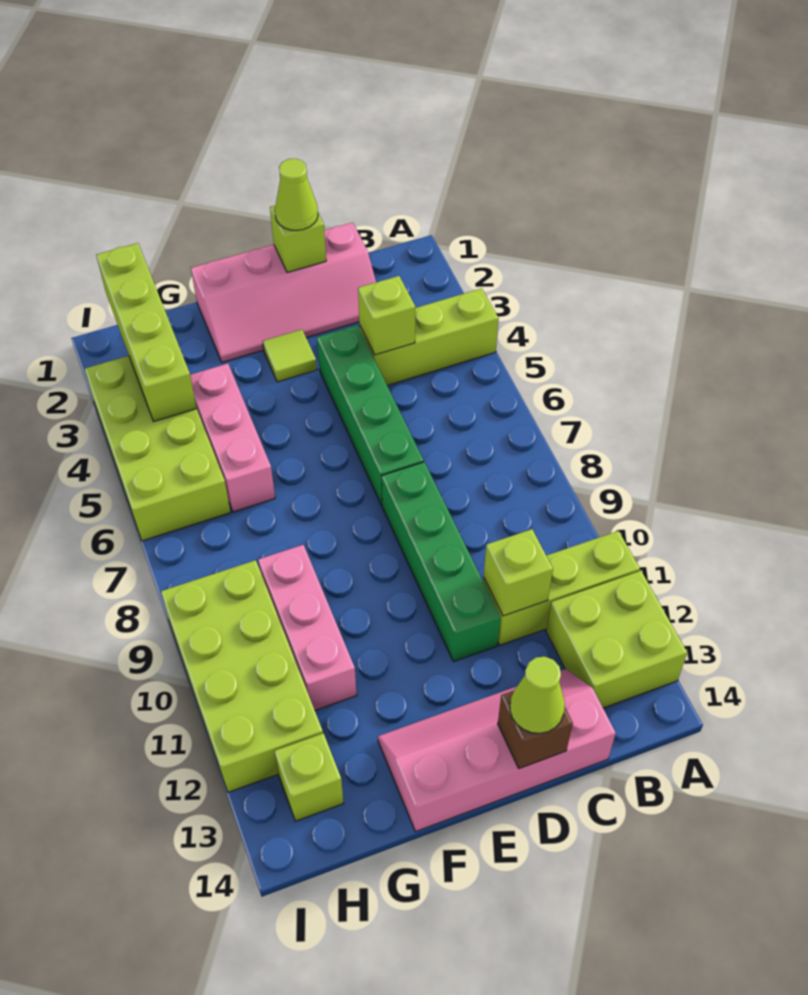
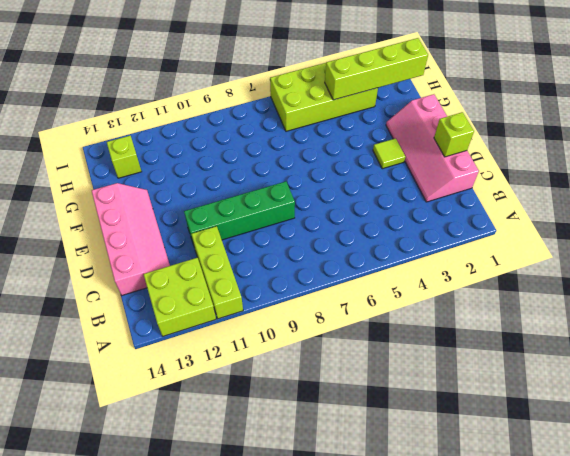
none -> lime 1x3 brick [360,288,499,386]
none -> green 1x4 brick [317,325,424,505]
none -> pink 1x3 brick [190,364,275,512]

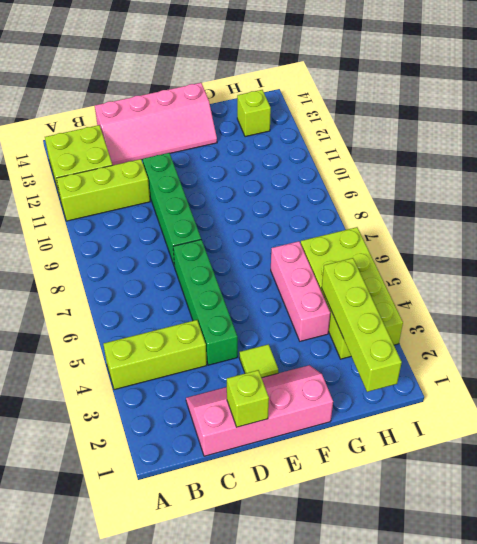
none -> pink 1x3 brick [258,545,357,710]
none -> lime 2x4 brick [161,560,323,792]
none -> lime 1x1 brick [358,276,415,355]

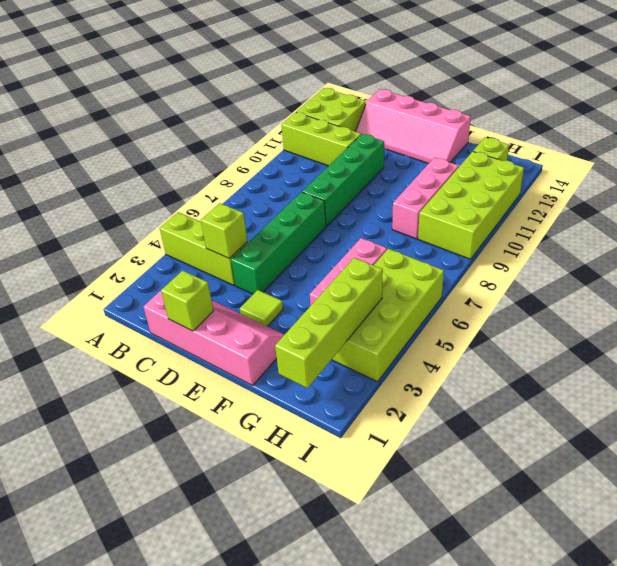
none -> lime 1x1 brick [484,529,553,616]
none -> brown 1x1 brick [498,691,573,769]
none -> lime 1x1 cone [275,159,318,230]

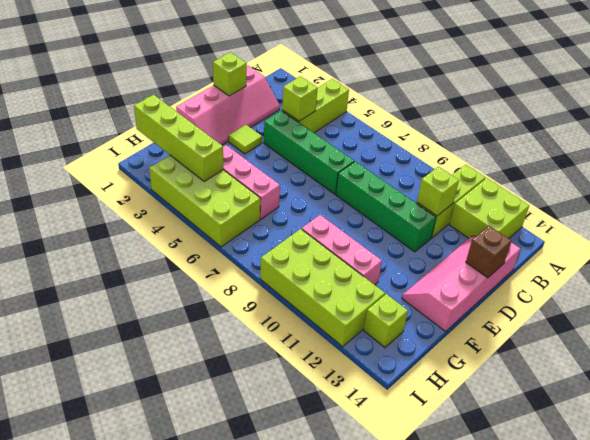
none -> lime 1x1 cone [275,159,318,230]
none -> lime 1x1 cone [510,657,565,733]

